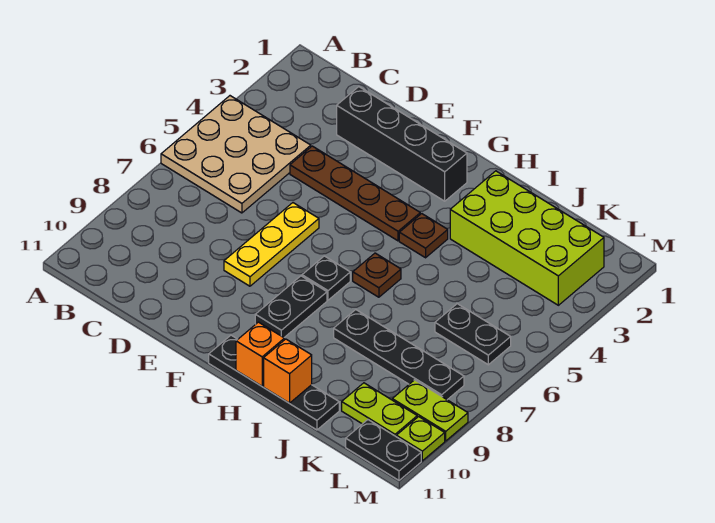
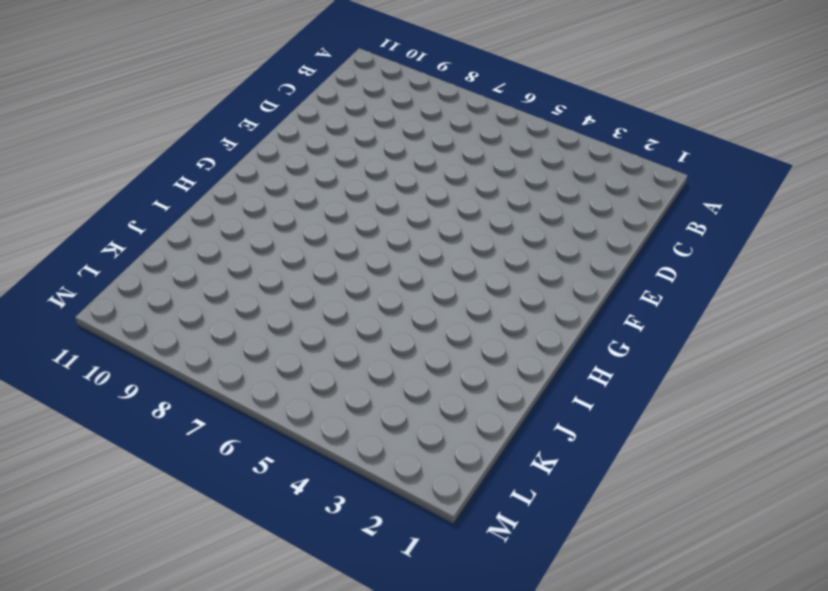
none -> tan 3x3 plate [161,96,311,213]
none -> black 1x4 brick [337,87,467,201]
none -> brown 1x4 plate [290,146,420,241]

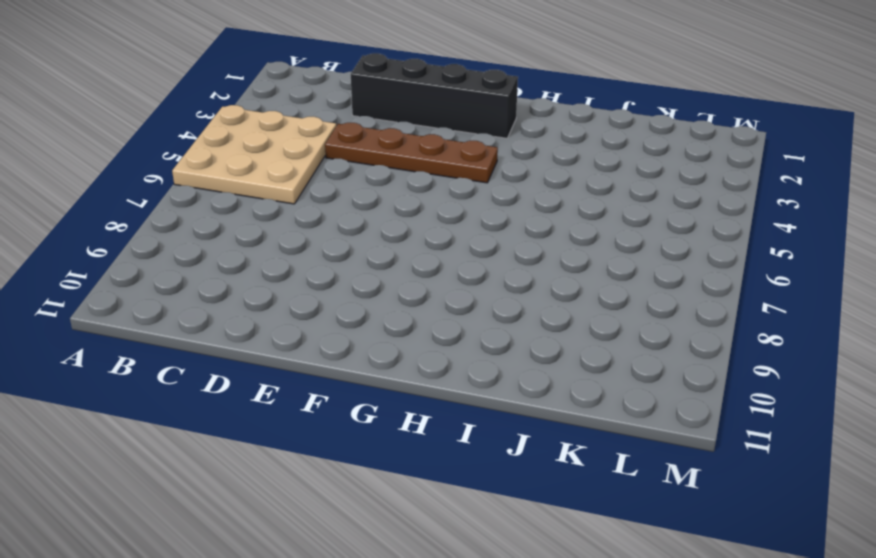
none -> yellow 1x3 plate [224,203,319,286]
none -> black 1x1 plate [302,256,350,300]
none -> black 1x2 plate [255,276,327,338]

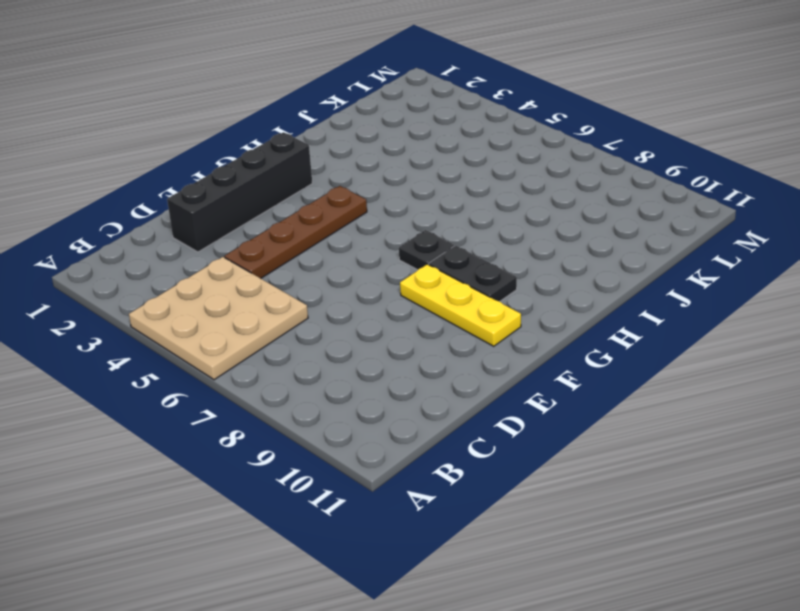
yellow 1x3 plate [400,264,521,346] -> yellow 1x3 plate moved to [224,203,319,286]
none -> black 1x4 plate [209,335,339,430]
none -> brown 1x1 plate [399,214,448,258]
none -> brown 1x1 plate [353,253,401,297]

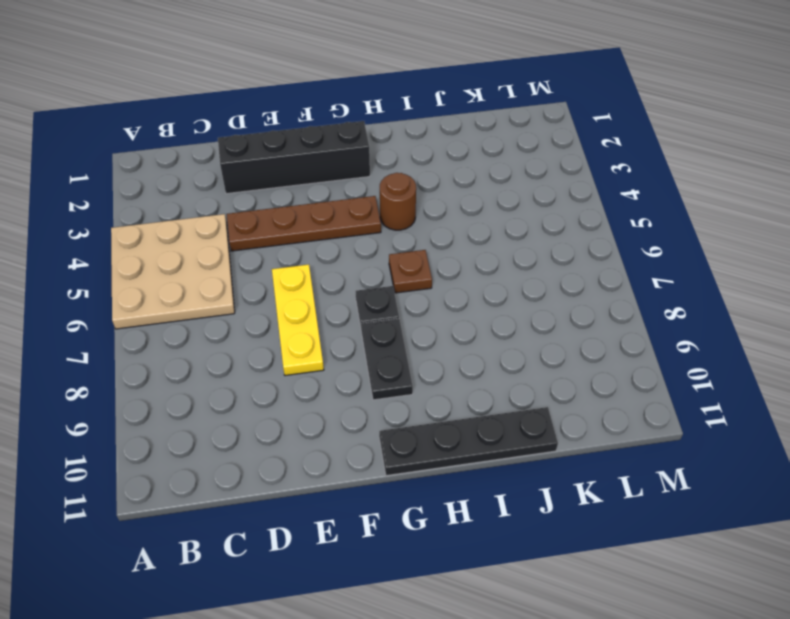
brown 1x1 round brick [380,173,416,230] -> brown 1x1 plate [399,214,448,258]
none -> lime 2x4 brick [450,171,604,305]
none -> black 1x4 plate [334,310,464,400]
none -> black 1x2 plate [435,304,511,365]

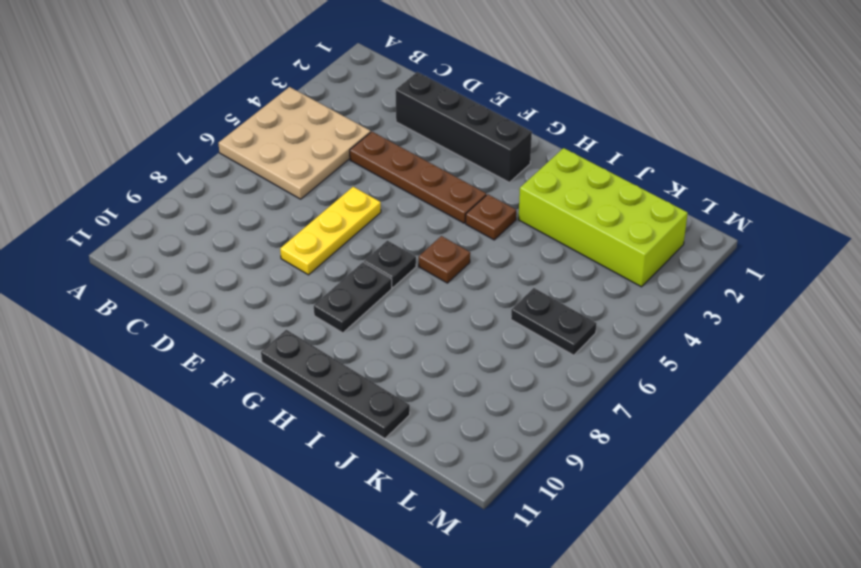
none -> black 1x4 plate [334,310,464,400]
none -> lime 1x2 plate [342,383,417,436]
none -> lime 1x2 plate [392,380,468,441]

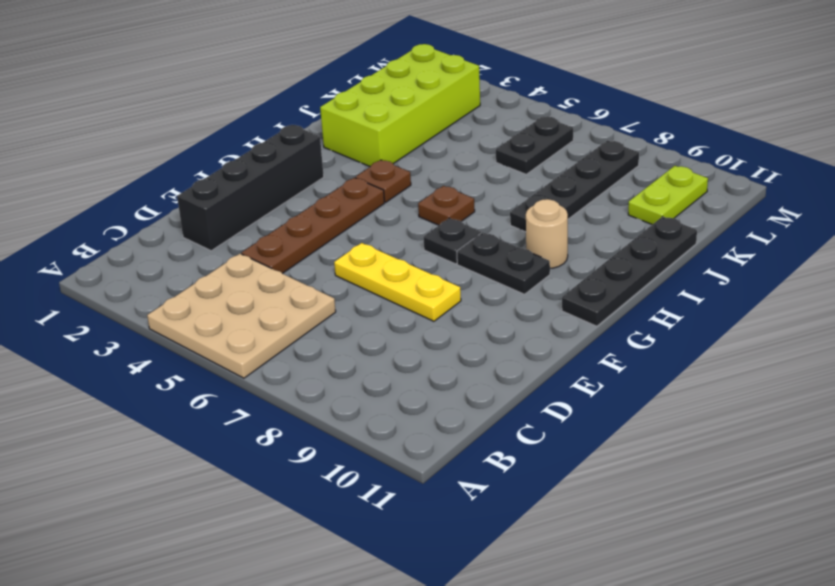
tan 1x1 round brick [526,199,568,268] -> none
none -> lime 1x2 plate [392,380,468,441]
none -> black 1x2 plate [346,420,421,480]
none -> lime 1x1 plate [396,417,445,461]

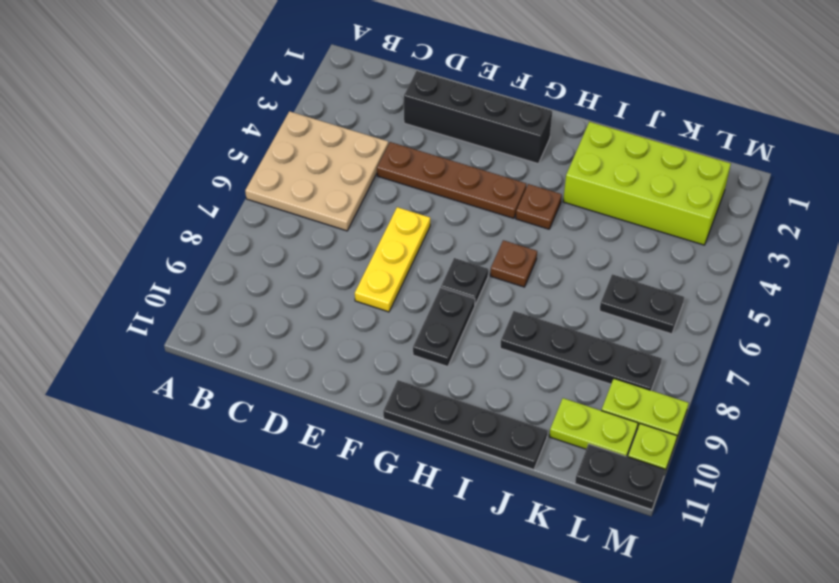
none -> orange 1x1 brick [236,322,284,386]
none -> orange 1x1 brick [264,339,312,403]

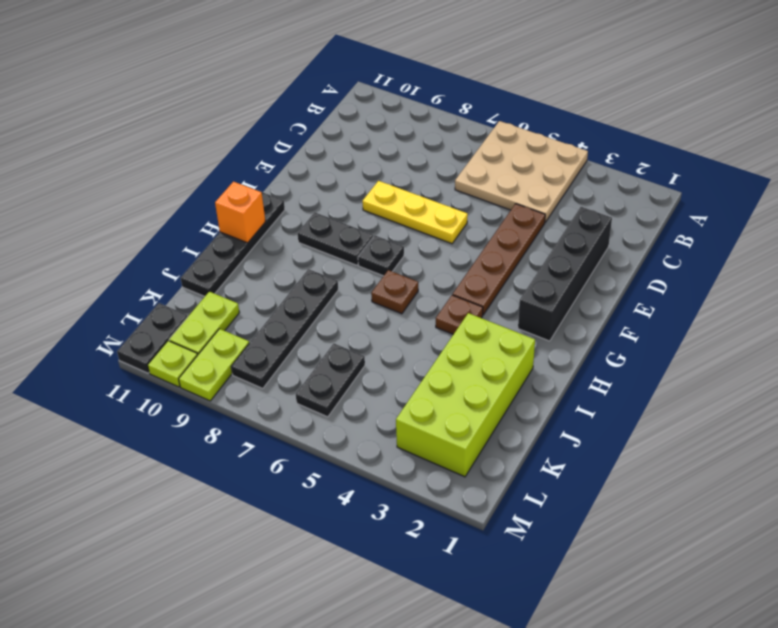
none -> orange 1x1 brick [264,339,312,403]

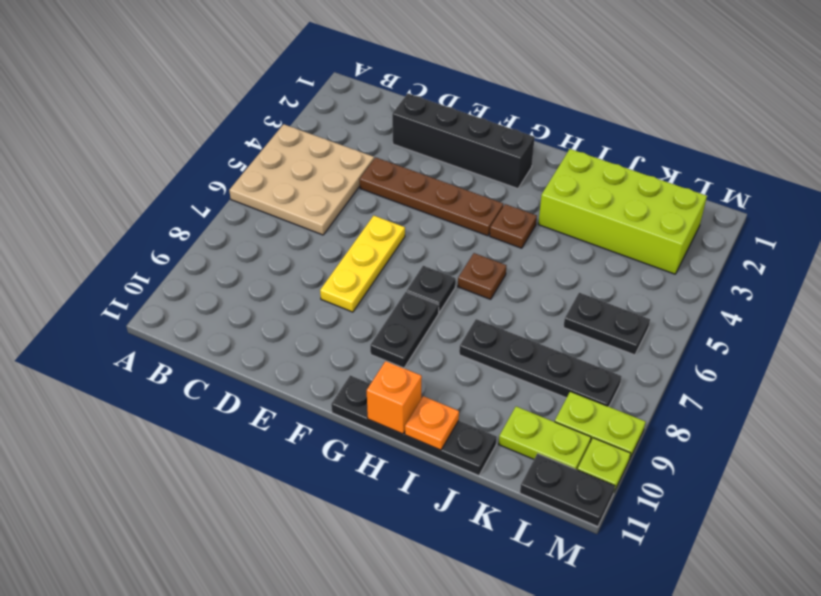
orange 1x1 plate [405,396,459,450] -> orange 1x1 brick [264,339,312,403]

